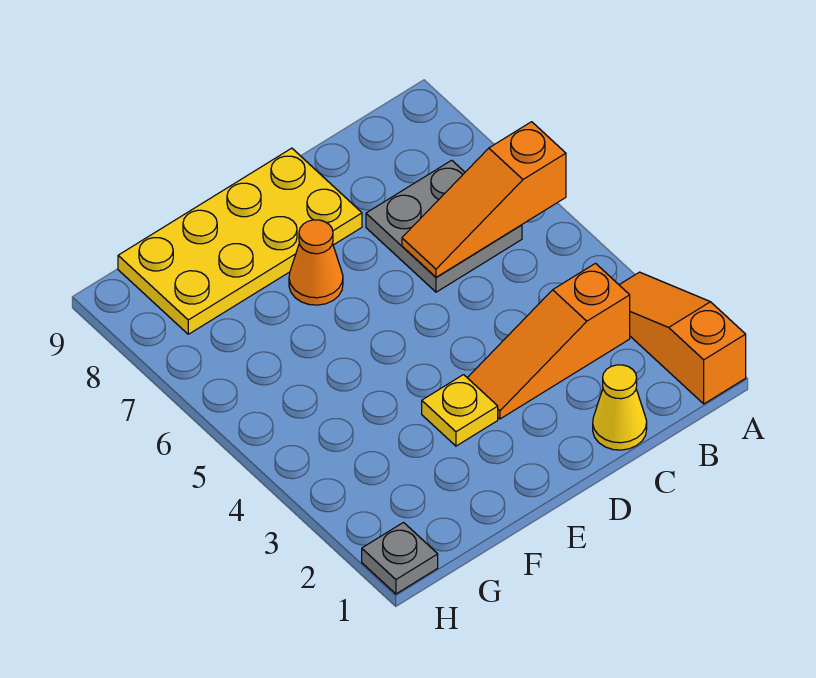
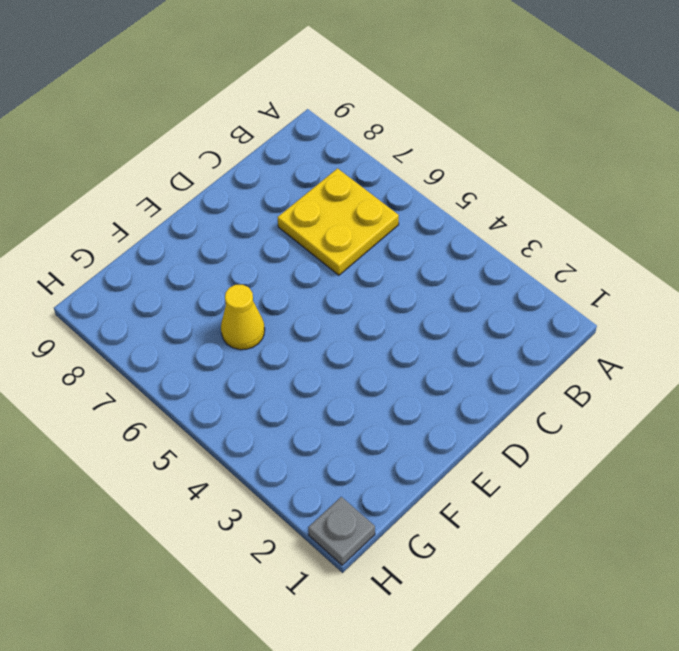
yellow 2x2 plate [277,168,399,275] -> grey 2x2 plate [366,160,522,292]
yellow 1x1 cone [221,285,265,350] -> yellow 1x1 cone moved to [593,365,647,450]
none -> orange 1x3 slope [619,272,746,404]
none -> orange 1x3 slope [468,263,630,419]

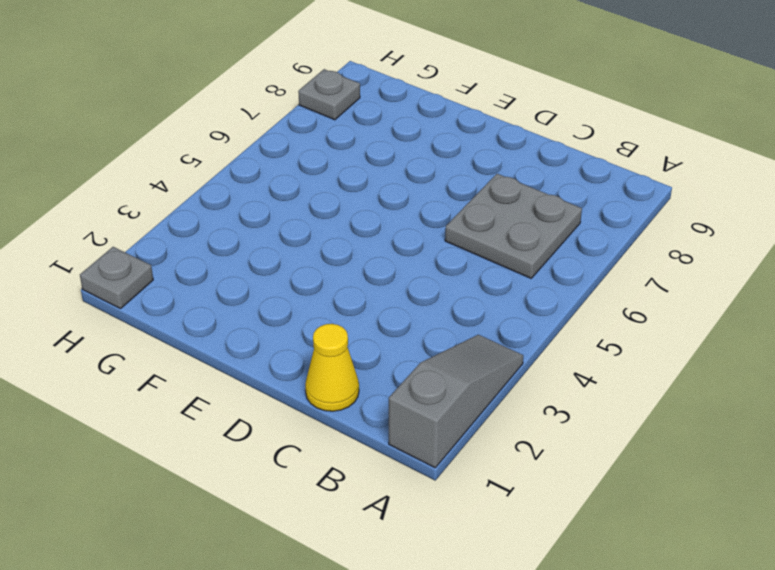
grey 1x3 slope [389,335,523,468] -> orange 1x3 slope [619,272,746,404]
grey 1x1 plate [298,69,360,120] -> none
none -> orange 1x3 slope [468,263,630,419]
none -> yellow 2x4 plate [118,148,362,334]

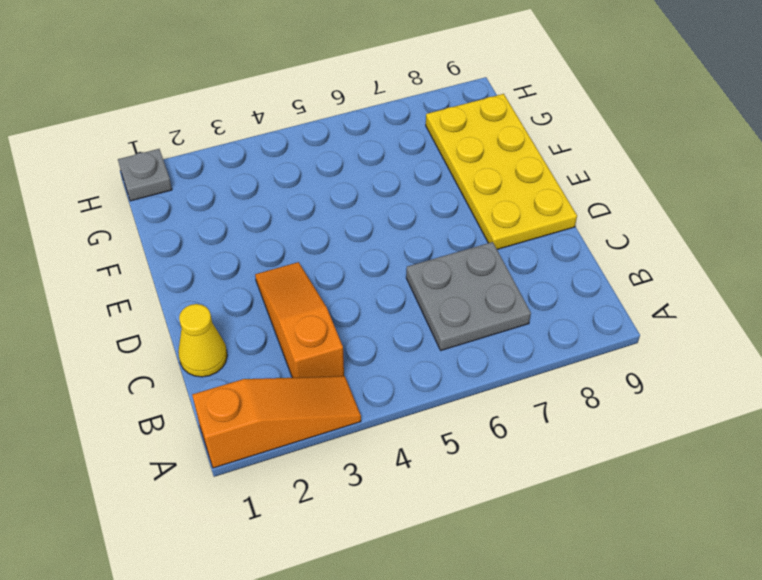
none -> yellow 1x1 plate [422,375,498,446]
none -> orange 1x1 cone [289,220,343,305]

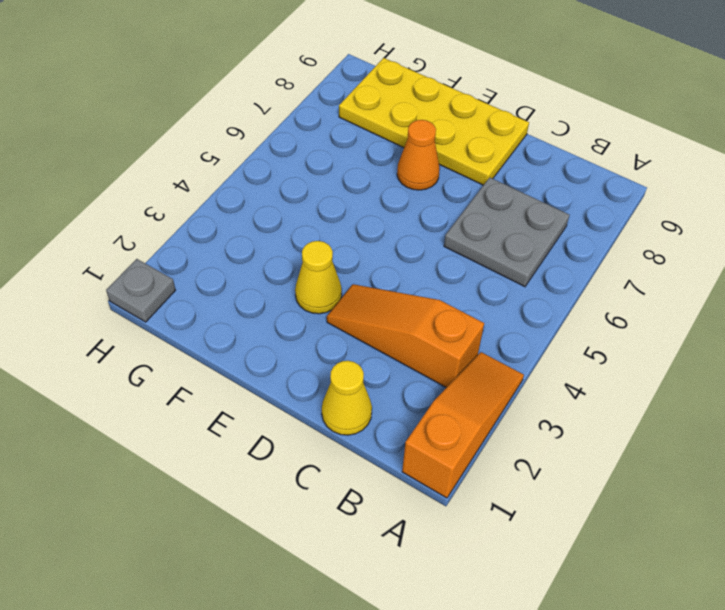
yellow 1x1 cone [295,241,342,314] -> yellow 1x1 plate [422,375,498,446]
none -> orange 1x3 slope [402,122,566,277]

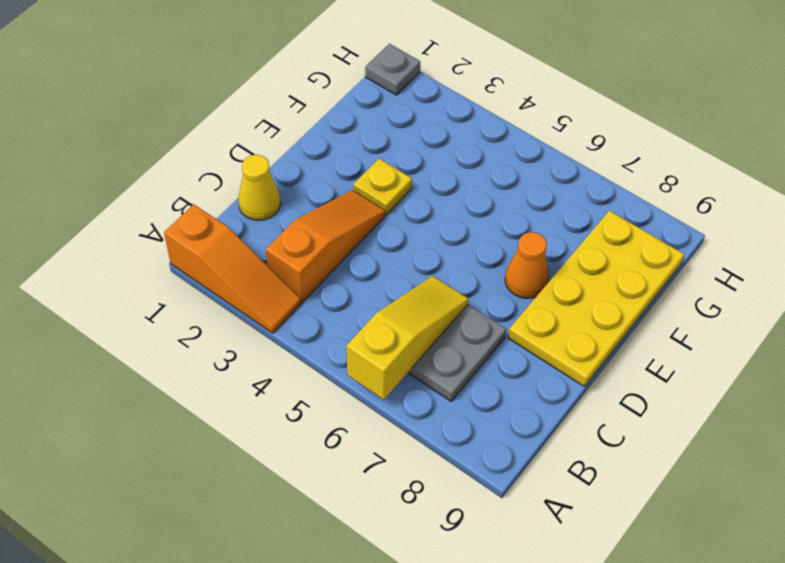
yellow 1x3 slope [347,276,468,400] -> orange 1x3 slope [402,122,566,277]

